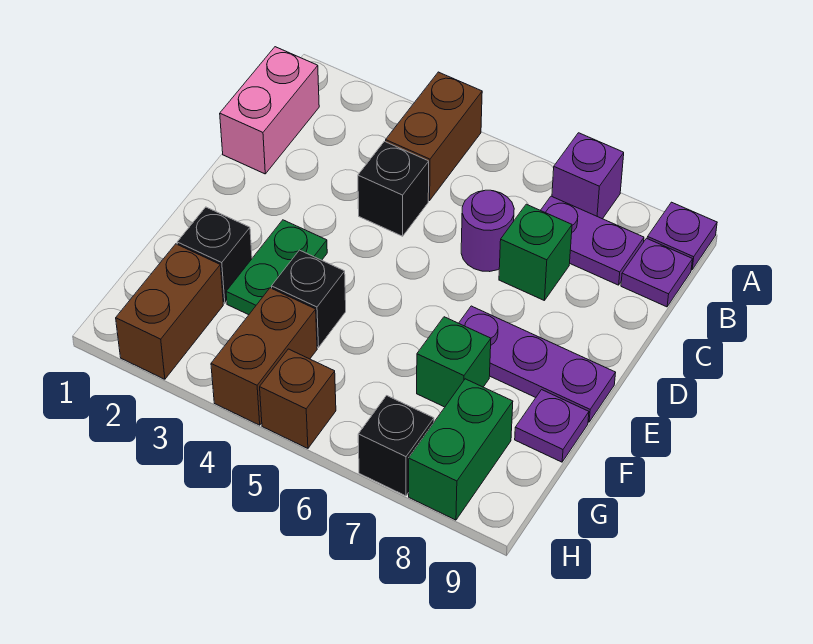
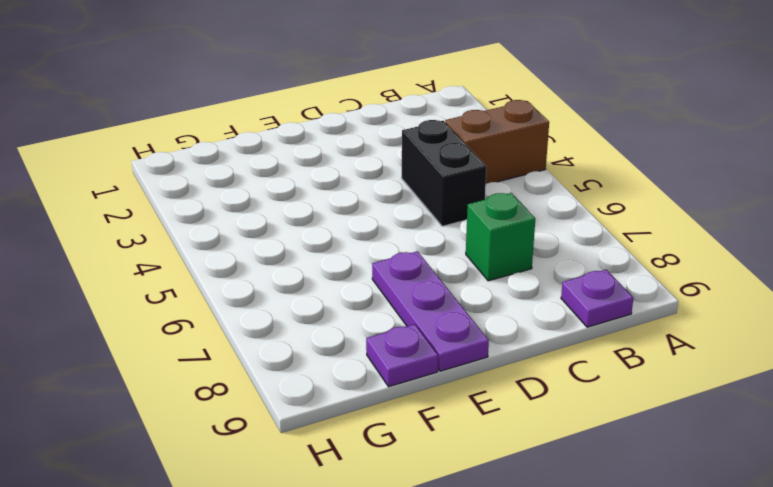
black 1x2 brick [402,120,486,226] -> black 1x1 brick [358,141,429,236]
none -> purple 1x1 brick [552,133,624,219]
none -> purple 1x1 plate [647,202,717,270]
none -> pink 1x2 brick [220,47,319,174]

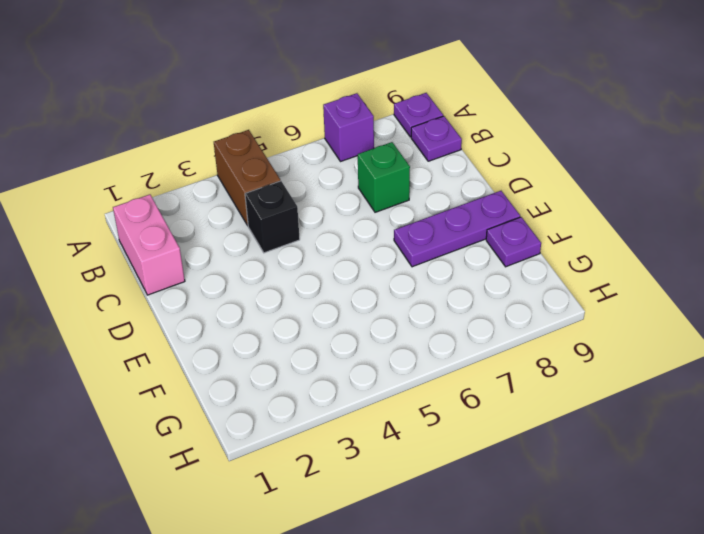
none -> purple 1x2 plate [541,196,644,285]
none -> purple 1x1 round brick [461,190,514,272]
none -> green 1x2 plate [226,220,327,315]

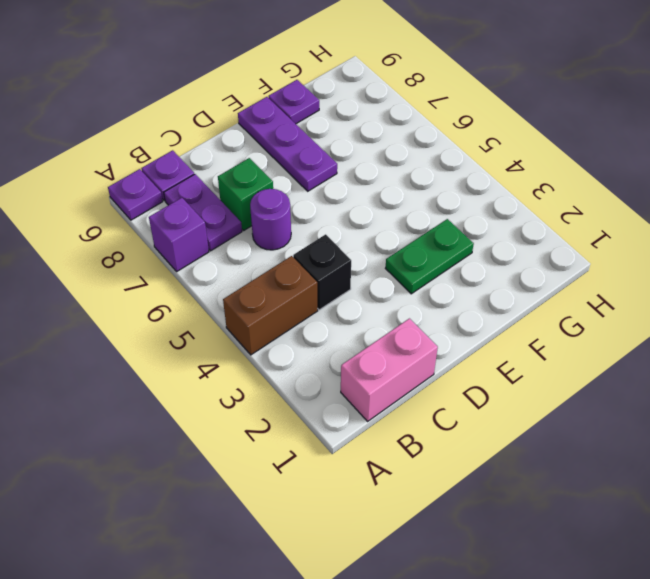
none -> black 1x1 brick [177,207,252,303]
none -> black 1x1 brick [271,250,346,347]
none -> green 1x1 brick [417,317,491,407]

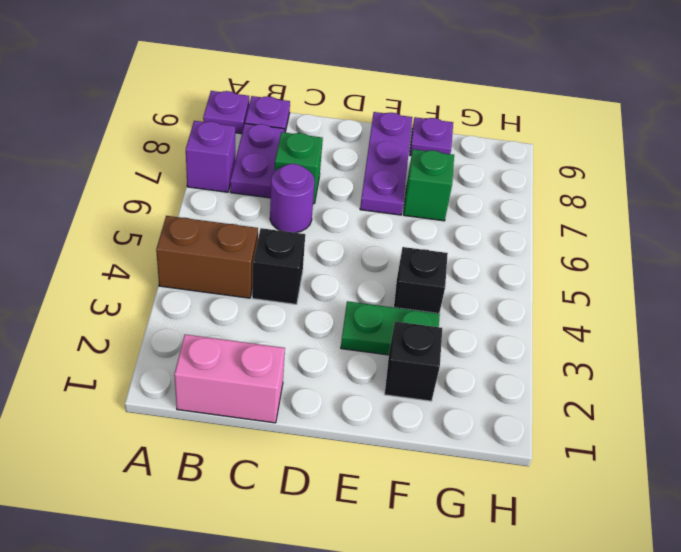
none -> brown 1x2 brick [116,244,223,379]
none -> brown 1x2 brick [211,288,317,425]
none -> green 1x2 brick [409,379,513,520]

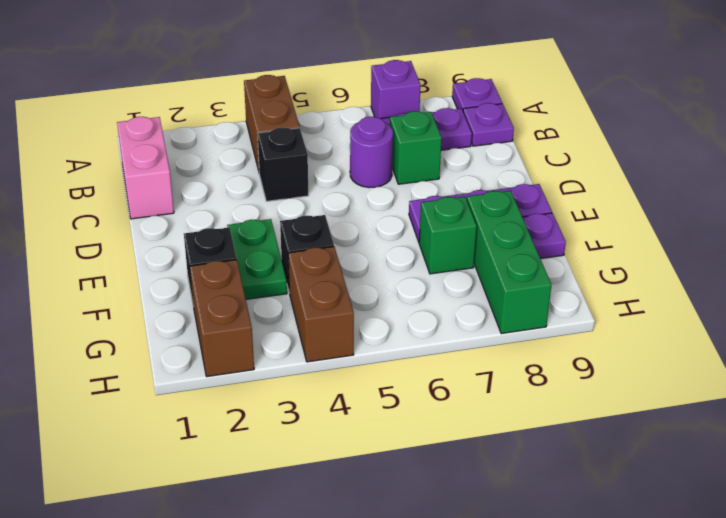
green 1x3 brick [467,191,552,334] -> green 1x2 brick [409,379,513,520]
none -> brown 1x1 brick [260,349,336,448]
none -> black 1x1 brick [358,396,434,496]

